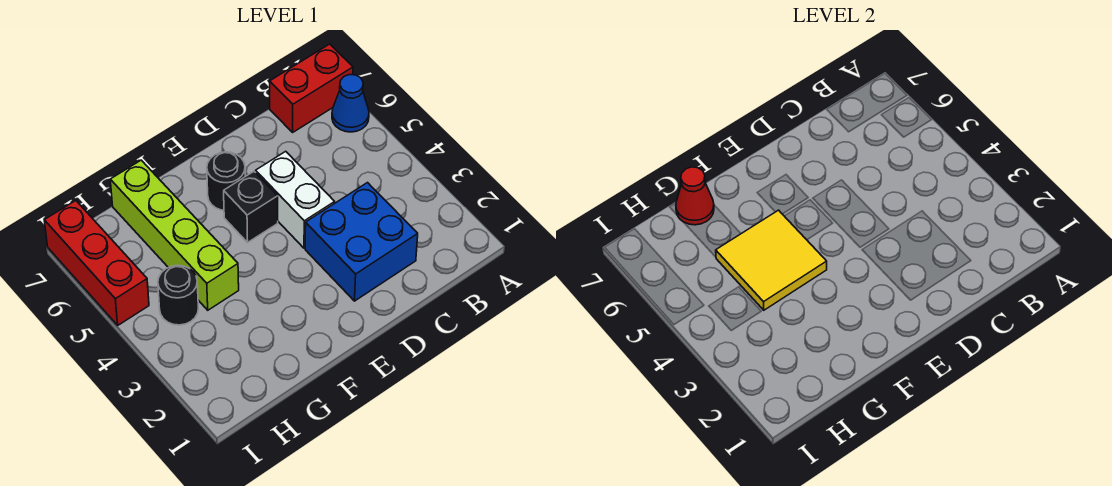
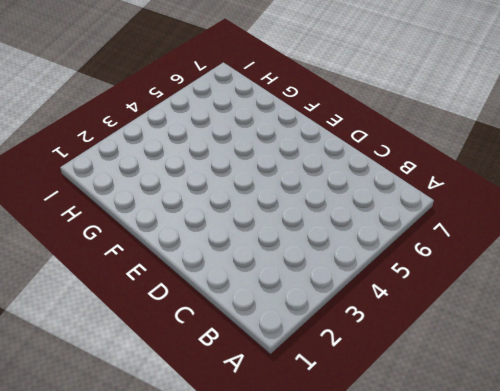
none -> blue 1x1 cone [332,75,369,132]
none -> red 1x2 brick [270,44,353,132]

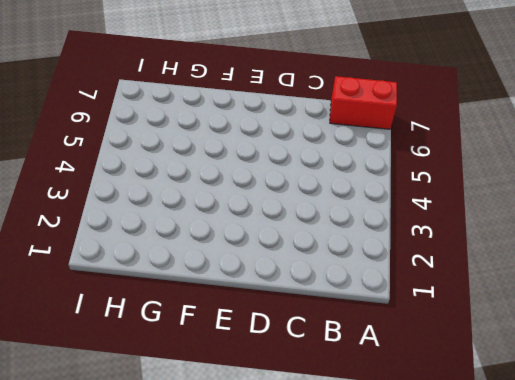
none -> blue 1x1 cone [332,75,369,132]
none -> blue 2x2 brick [305,183,418,301]

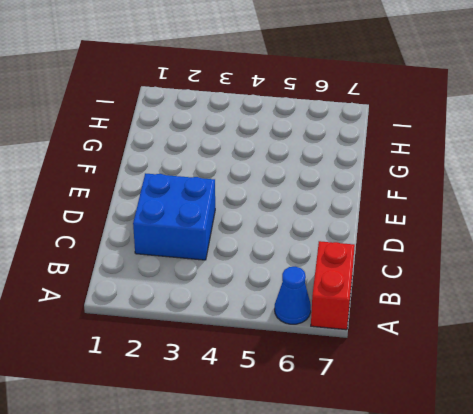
none -> white 1x2 brick [256,151,335,248]
none -> black 1x1 brick [224,172,278,242]

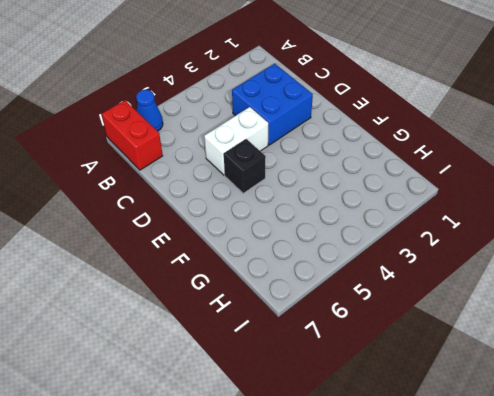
none -> black 1x1 round brick [207,152,245,210]
none -> lime 1x4 brick [110,160,239,310]

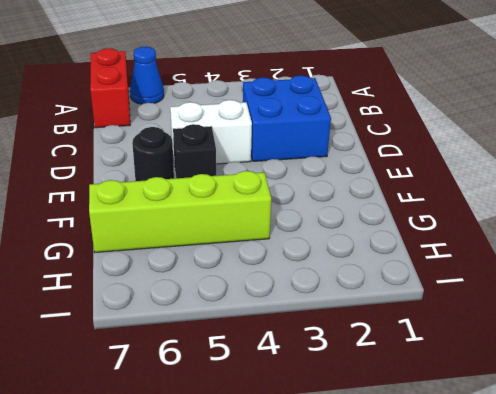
none -> black 1x1 round brick [158,265,198,325]
none -> red 1x3 brick [44,201,149,325]

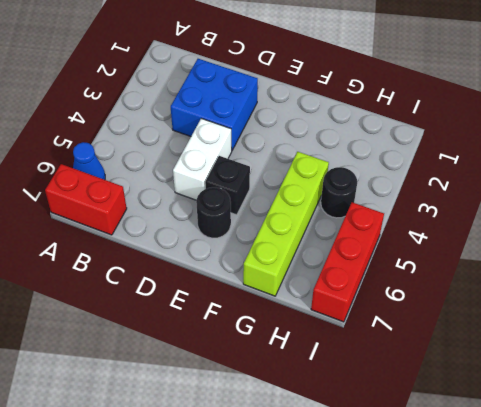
none -> yellow 2x2 tile [716,210,827,310]
none -> red 1x1 cone [676,167,714,225]

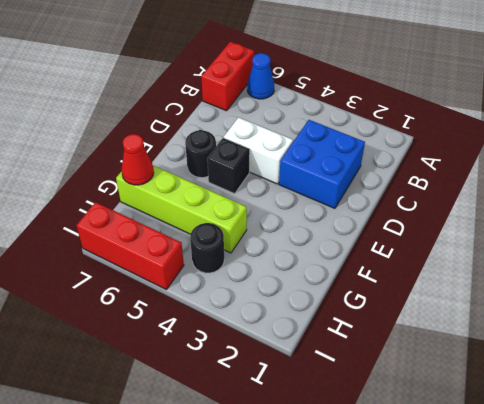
none -> yellow 2x2 tile [716,210,827,310]

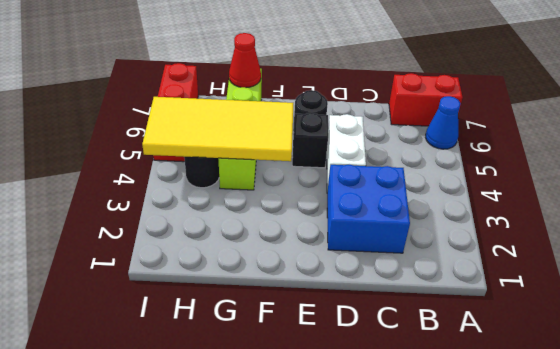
yellow 2x4 tile [142,97,293,161] -> yellow 2x2 tile [716,210,827,310]

